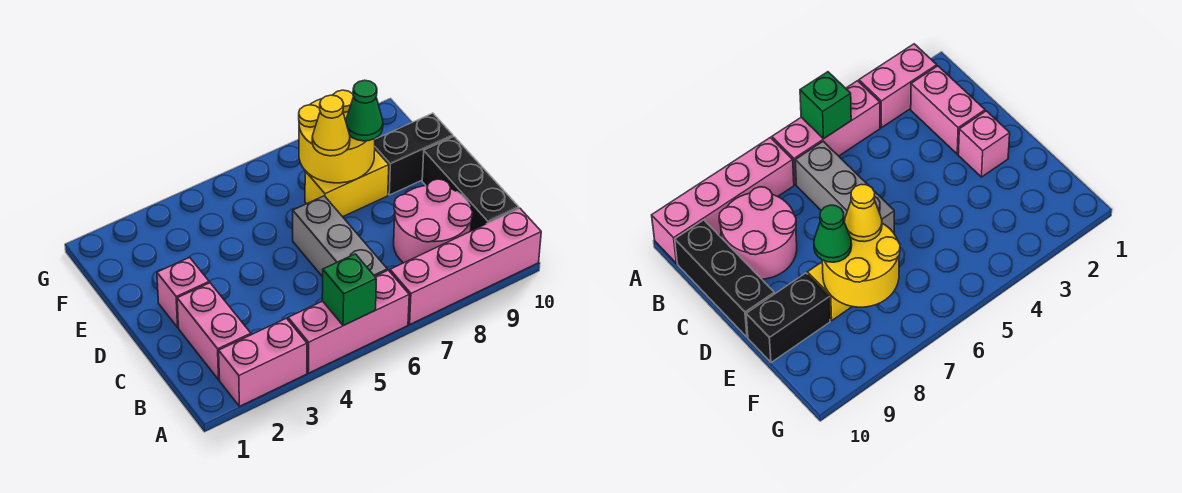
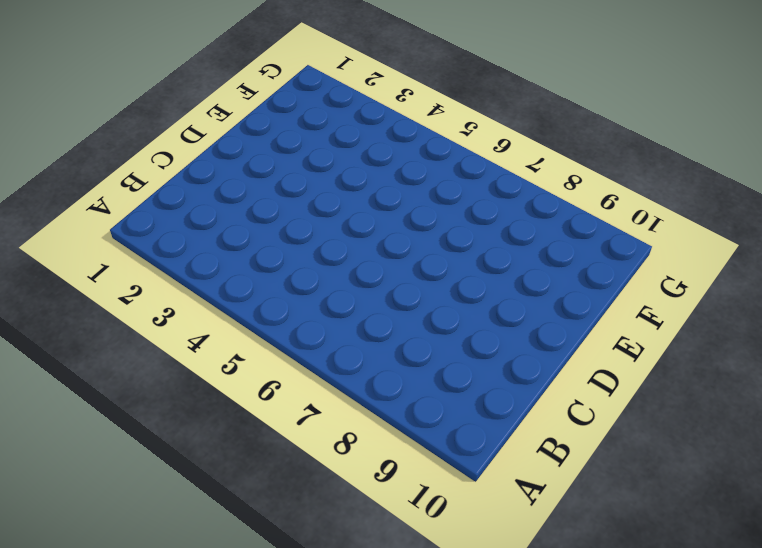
none -> pink 1x2 brick [219,318,307,406]
none -> pink 1x3 brick [288,270,409,373]
none -> pink 1x4 brick [390,208,541,324]

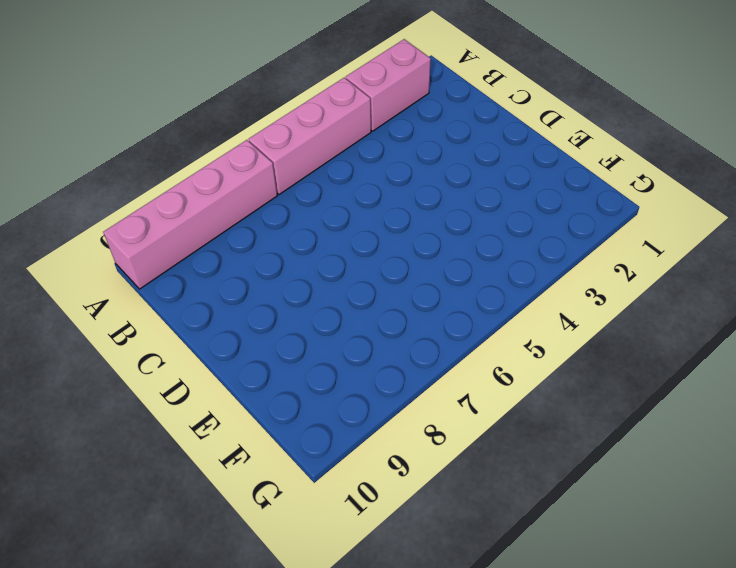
none -> pink 1x2 brick [177,283,251,380]
none -> grey 1x3 brick [293,196,387,277]
none -> pink 2x2 round brick [394,179,472,263]

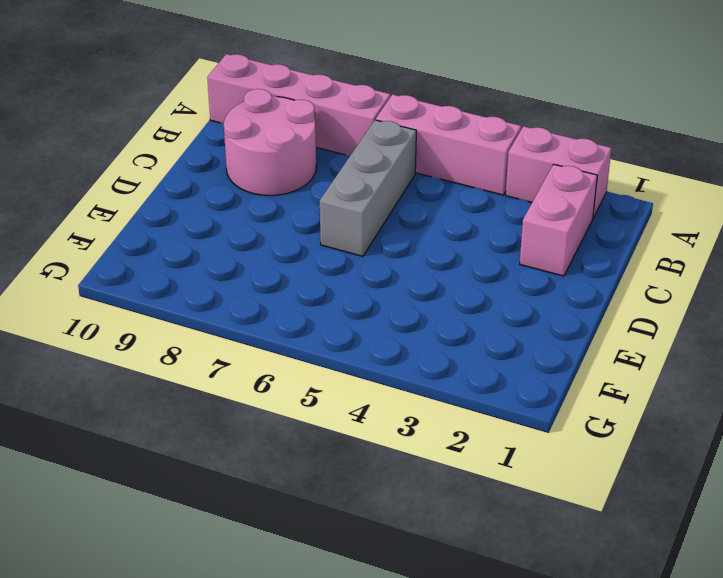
none -> black 1x3 brick [422,137,519,231]
none -> pink 1x1 brick [157,257,209,327]
none -> yellow 1x2 brick [305,150,389,217]

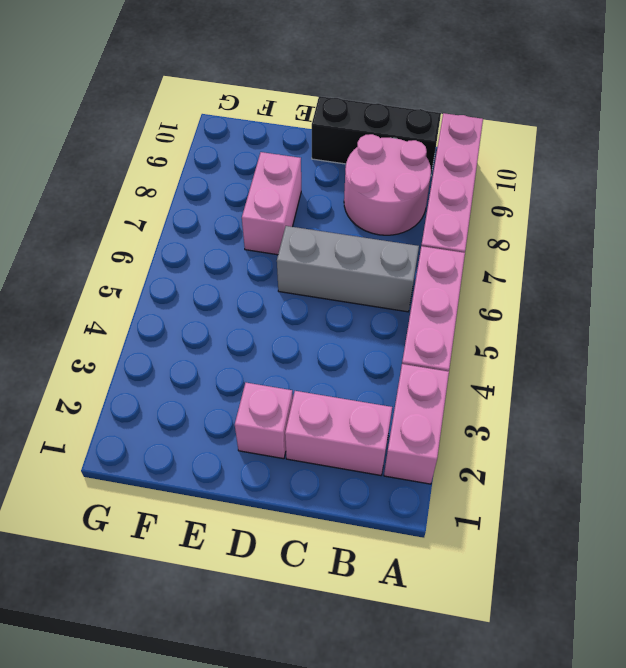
pink 1x2 brick [242,152,301,255] -> yellow 1x2 brick [305,150,389,217]
none -> black 1x2 brick [375,113,453,195]
none -> green 1x1 brick [322,254,376,326]
none -> yellow 2x2 round brick [299,90,375,183]

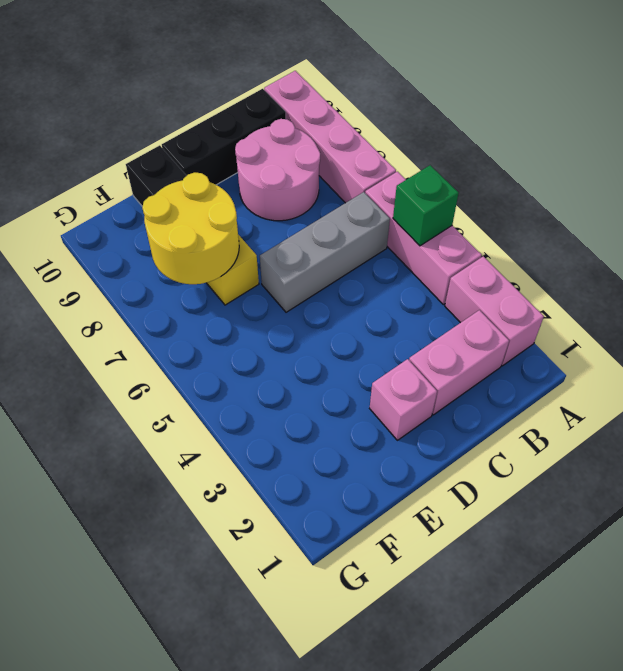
none -> yellow 1x1 cone [312,95,350,156]
none -> green 1x1 cone [346,80,383,141]

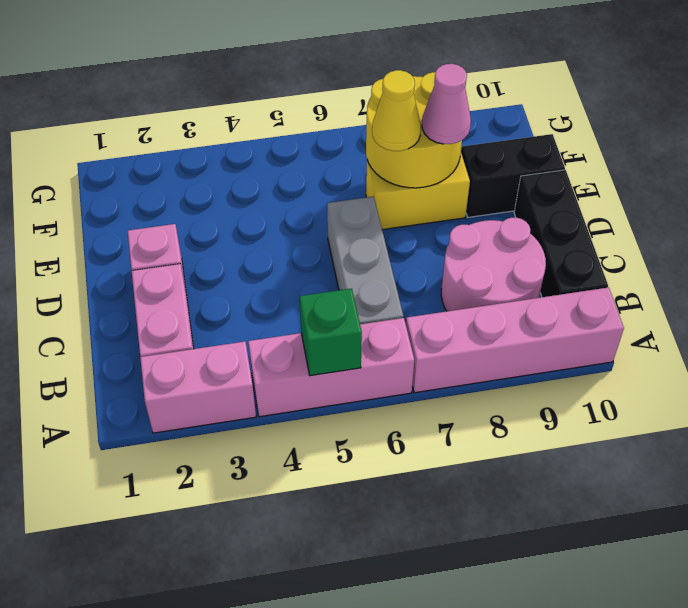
pink 1x1 cone [422,64,471,144] -> green 1x1 cone [346,80,383,141]

